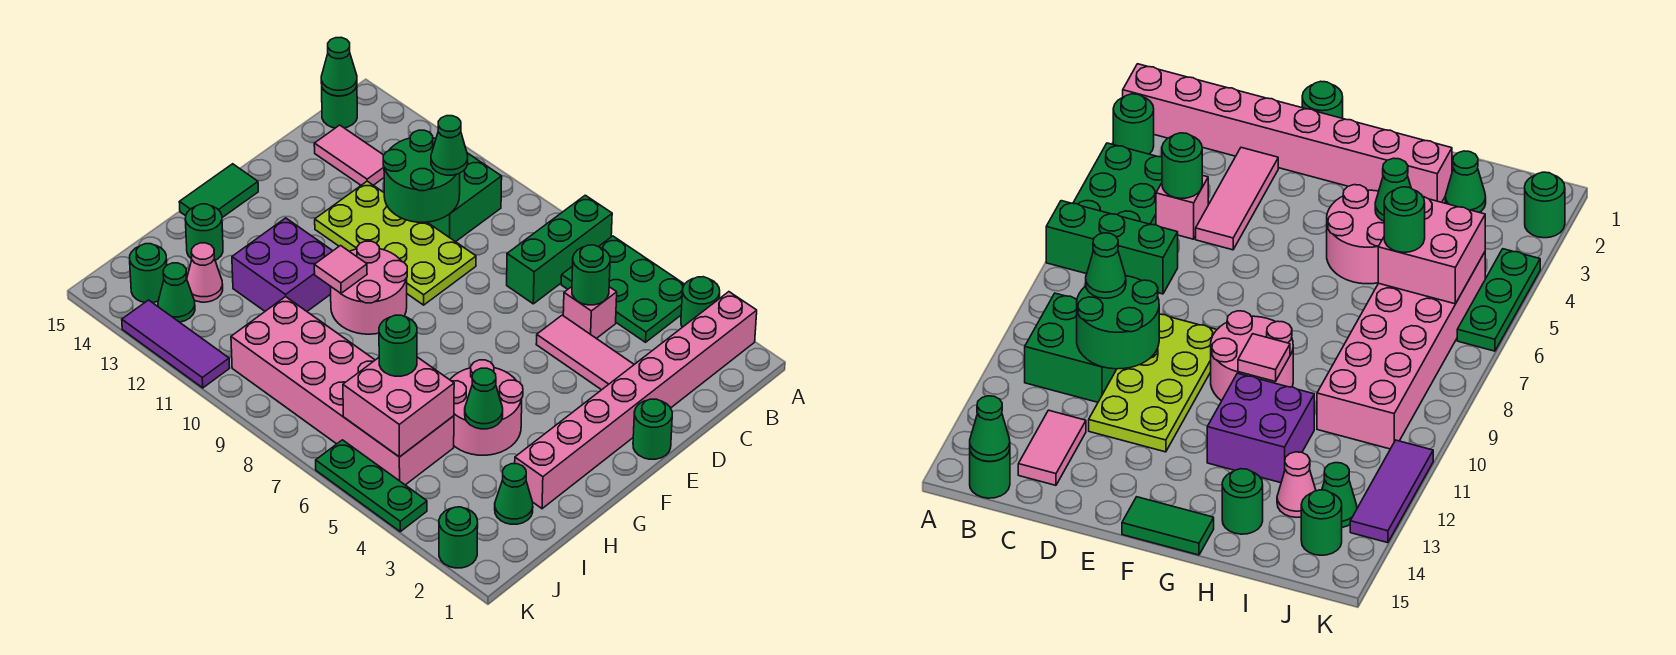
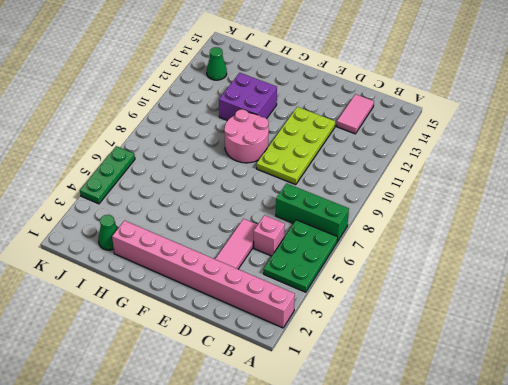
none -> green 1x1 round brick [681,277,720,327]
none -> green 2x2 brick [427,153,502,242]
none -> green 1x1 round brick [322,86,357,128]
none -> green 1x1 round brick [633,399,672,459]

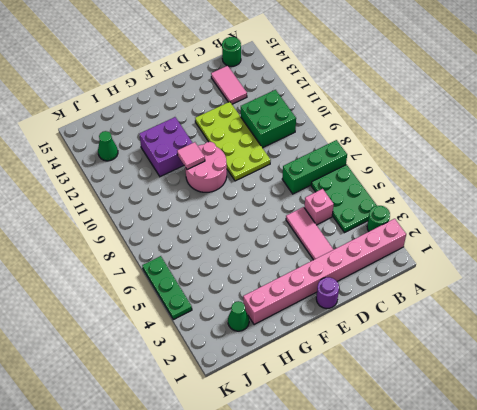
purple 1x1 round brick [316,277,339,309] -> green 1x1 round brick [633,399,672,459]
none -> green 1x2 tile [179,164,258,218]
none -> pink 2x2 round brick [450,360,523,455]
none -> green 1x1 round brick [185,204,223,260]
none -> pink 2x6 brick [231,297,454,485]

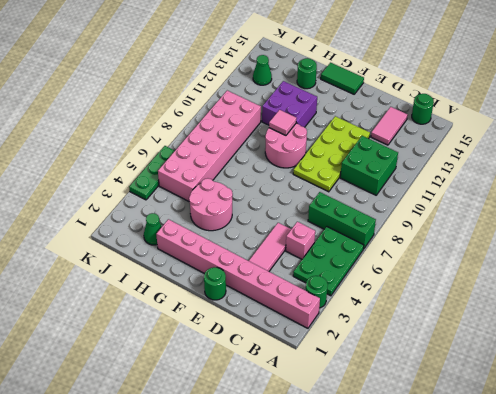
none -> pink 1x1 cone [187,243,223,302]
none -> green 1x1 round brick [130,244,167,303]
none -> green 1x1 round brick [439,507,478,568]
none -> purple 1x3 tile [122,300,230,388]

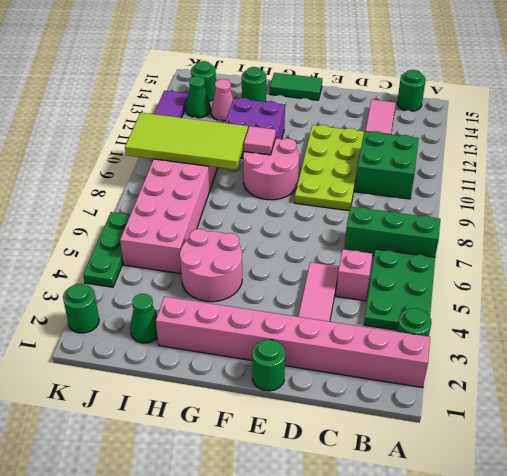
lime 2x4 tile [125,113,248,170] -> none
none -> green 1x1 cone [321,37,357,96]
none -> green 1x1 round brick [572,245,610,305]
none -> green 2x2 round brick [383,130,460,222]
none -> green 1x1 cone [465,368,503,429]

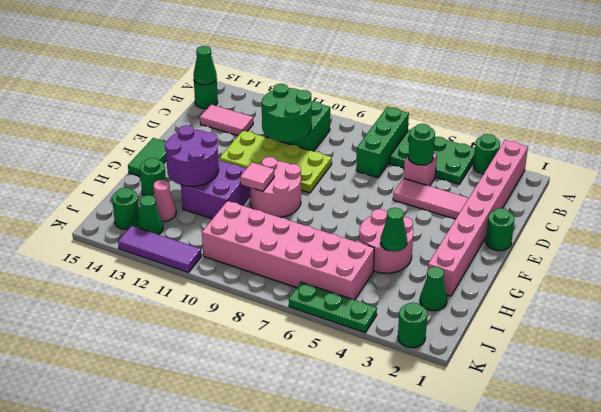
purple 2x2 round brick [165,125,219,186] -> none
none -> pink 2x2 brick [343,357,454,457]
none -> green 1x1 cone [431,116,468,175]
none -> green 1x1 round brick [379,315,417,376]

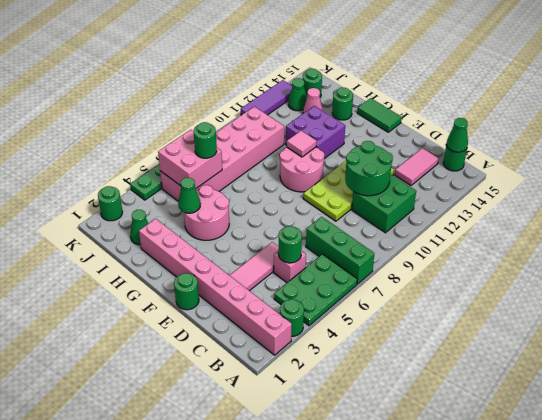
none -> green 1x1 cone [431,116,468,175]

